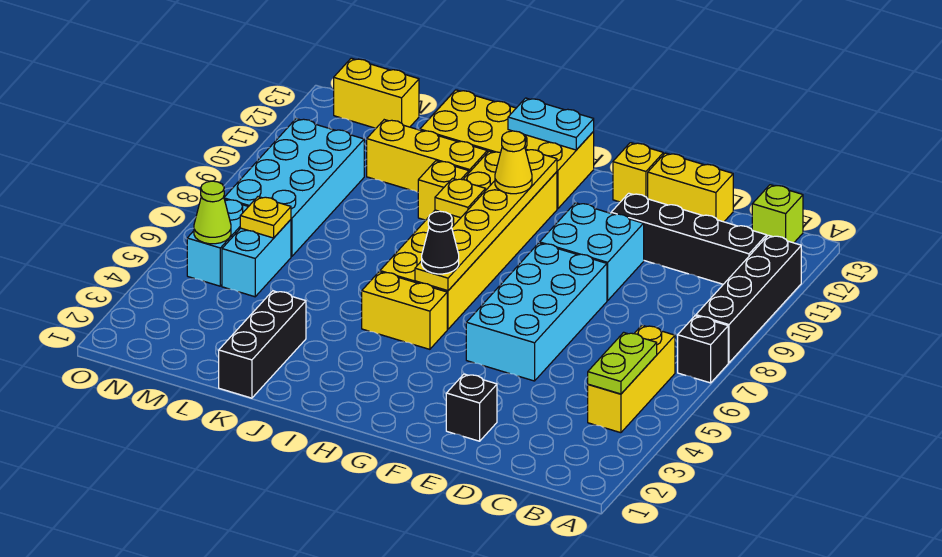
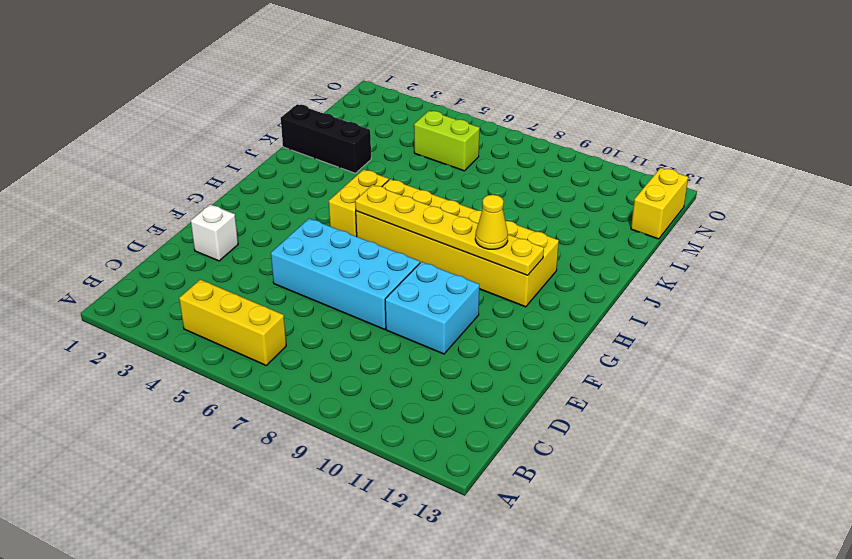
white 1x1 brick [191,204,238,261] -> black 1x1 brick [446,374,497,441]
lime 1x2 brick [414,111,480,171] -> cyan 1x2 brick [222,220,291,297]
none -> black 1x1 brick [678,316,728,383]
none -> black 1x4 brick [696,235,801,363]
none -> black 1x4 brick [611,193,767,284]

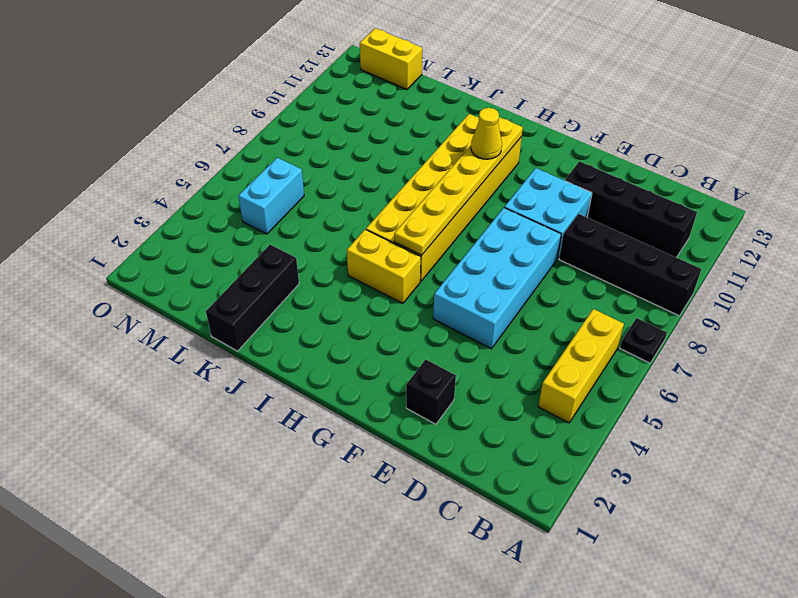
black 1x1 plate [620,318,667,363] -> black 1x1 brick [678,316,728,383]
black 1x4 brick [559,214,701,316] -> black 1x4 brick turned to [696,235,801,363]
none -> lime 1x1 brick [752,185,803,243]
none -> yellow 1x2 brick [648,153,733,222]
none -> yellow 1x1 brick [613,143,663,202]

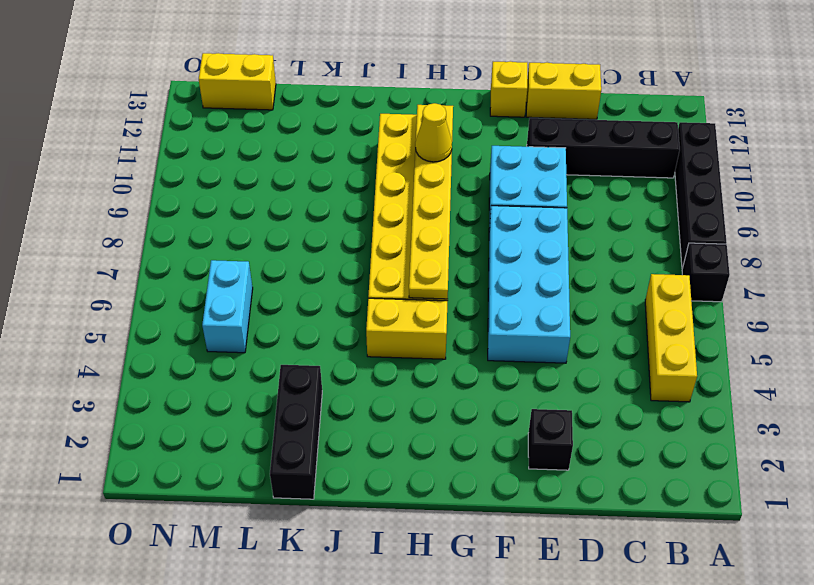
none -> lime 1x1 brick [752,185,803,243]
none -> yellow 2x4 brick [420,90,594,209]
none -> yellow 1x1 brick [418,161,469,220]

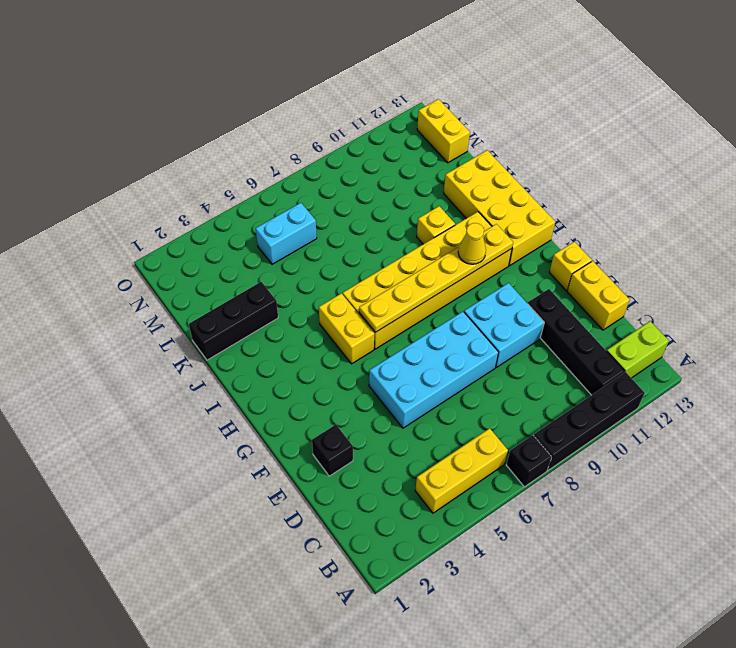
lime 1x2 brick [607,321,669,378] -> lime 1x1 brick [752,185,803,243]
none -> yellow 1x3 brick [367,120,487,192]
none -> cyan 2x4 brick [224,118,364,257]
none -> cyan 1x2 brick [187,200,248,286]

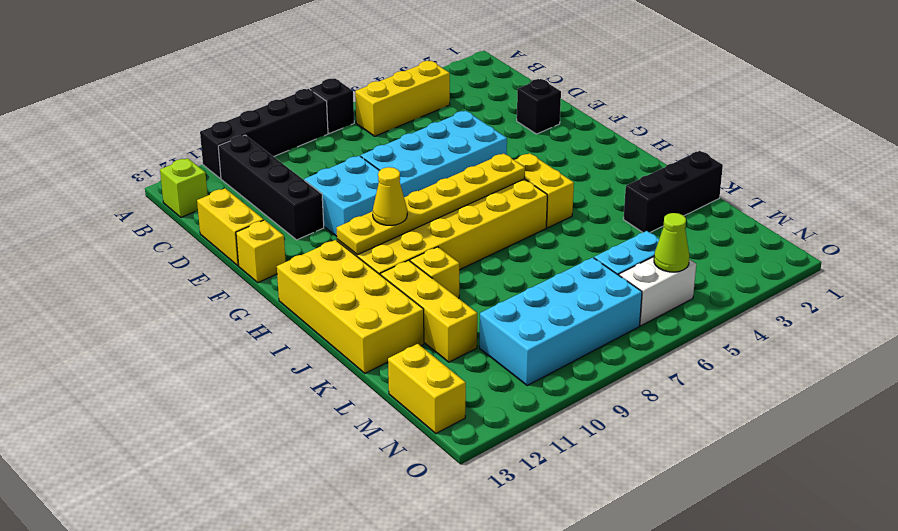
white 1x2 brick [619,257,696,326] -> cyan 1x2 brick [187,200,248,286]
none -> lime 1x2 plate [588,332,657,394]
none -> cyan 1x2 plate [508,98,594,150]
none -> yellow 1x1 plate [435,178,486,218]

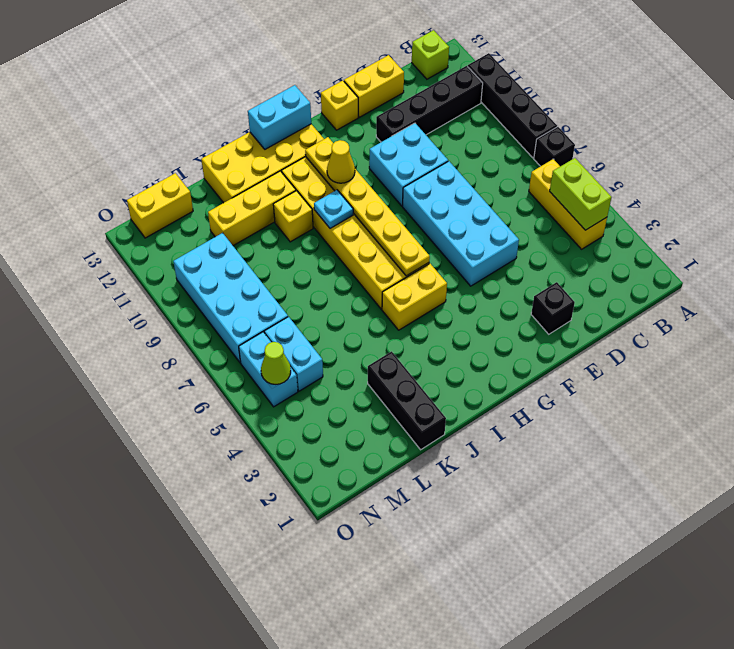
lime 1x2 brick [550,158,612,230] -> lime 1x2 plate [588,332,657,394]
cyan 1x2 brick [248,85,311,149] -> cyan 1x2 plate [508,98,594,150]
cyan 1x1 plate [314,190,353,228] -> yellow 1x1 plate [435,178,486,218]
none -> yellow 1x1 plate [240,197,291,238]
none -> black 1x1 cone [422,211,459,274]

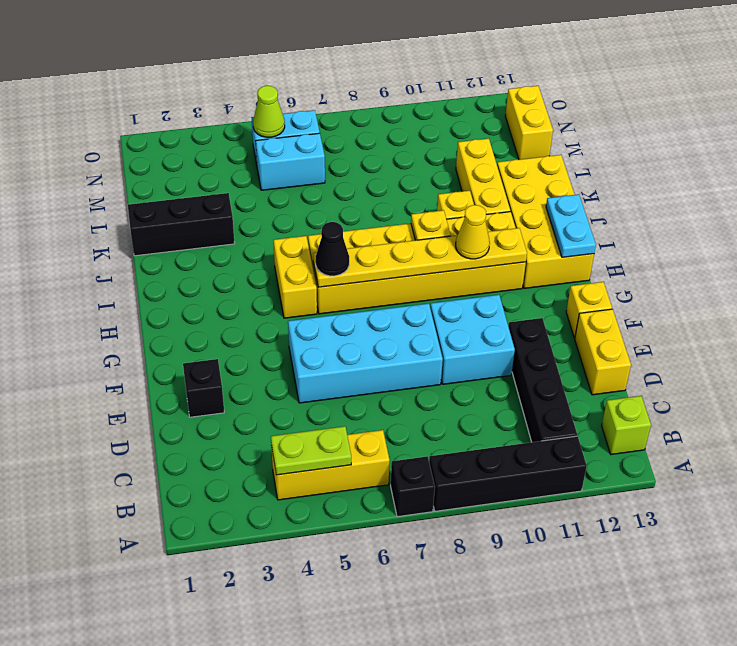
none -> cyan 2x4 brick [224,118,364,257]
none -> yellow 1x1 plate [240,197,291,238]

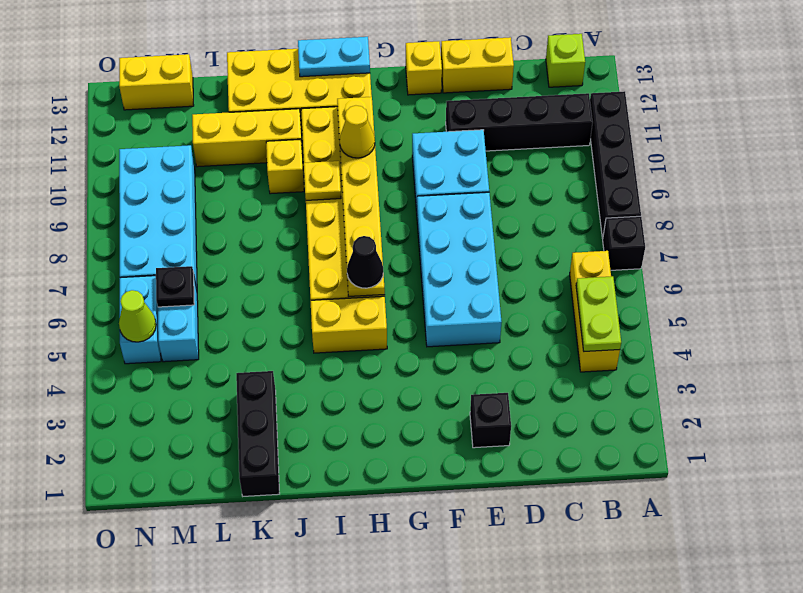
black 1x1 plate [156,266,194,307] -> yellow 1x1 plate [240,197,291,238]

